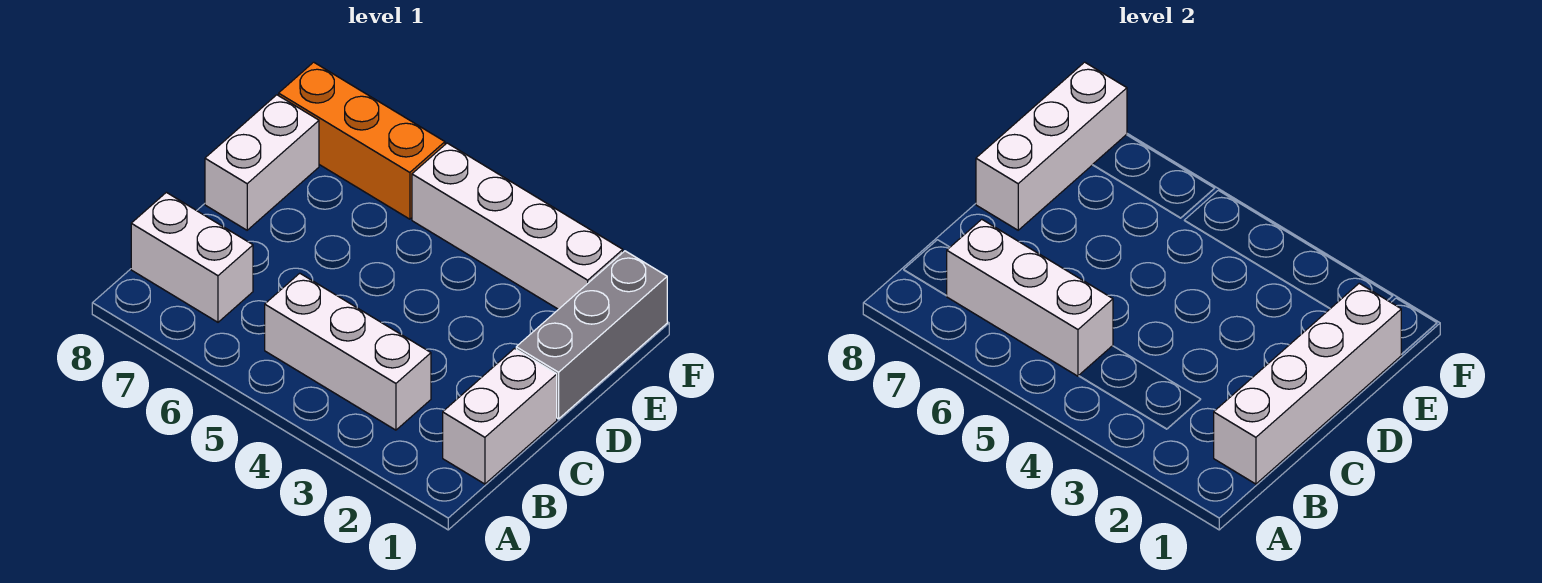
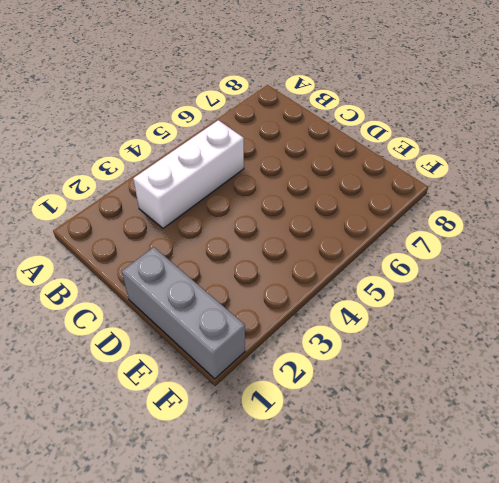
none -> white 1x2 brick [443,349,557,484]
none -> white 1x2 brick [131,192,253,322]

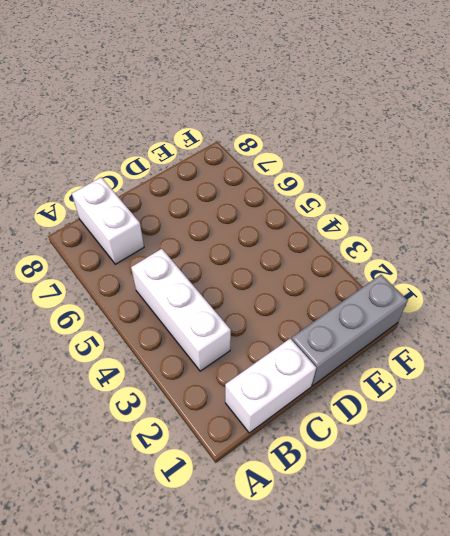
none -> white 1x2 brick [205,95,319,230]
none -> white 1x4 brick [412,143,623,309]

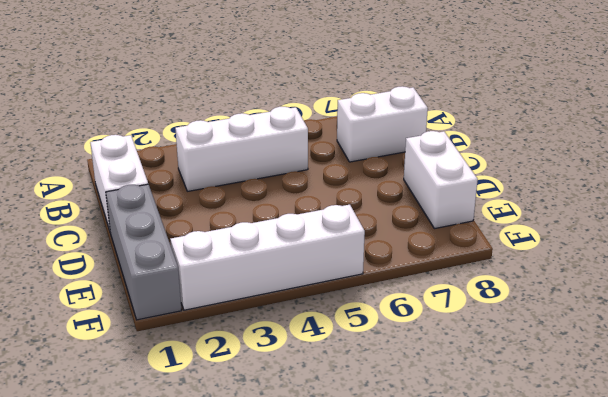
none -> orange 1x3 brick [279,62,445,219]
none -> white 1x4 brick [1214,283,1401,484]

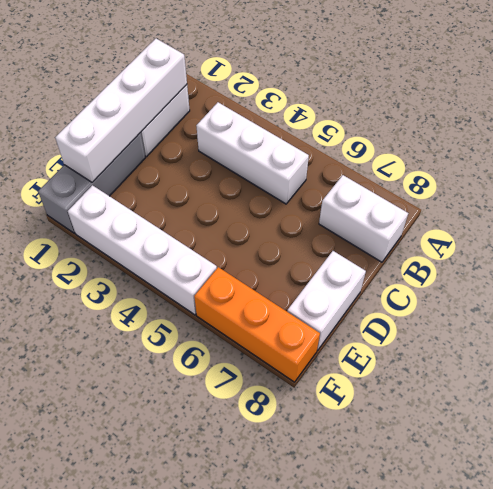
none -> white 1x3 brick [947,219,1113,376]
none -> white 1x3 brick [976,62,1127,230]

